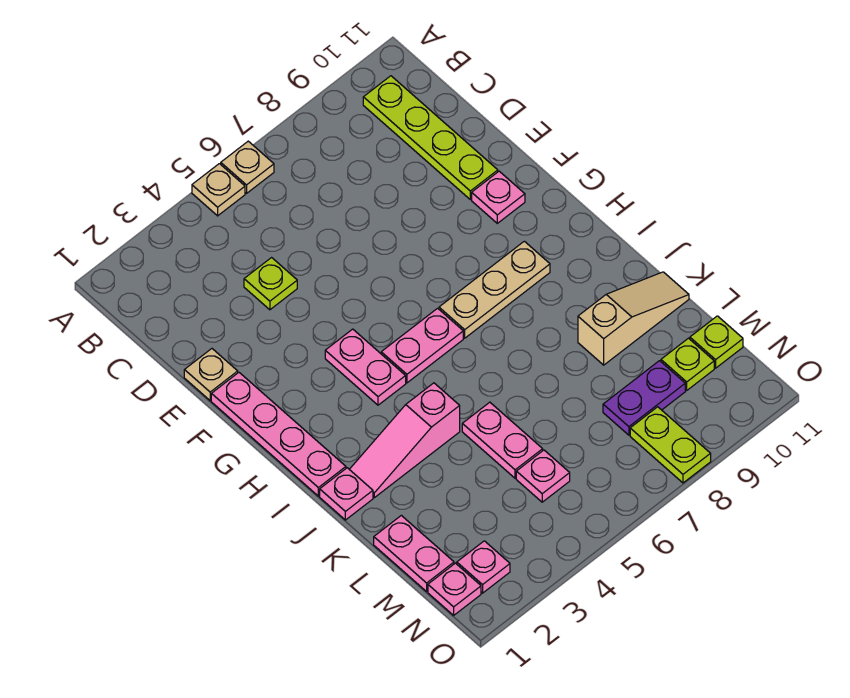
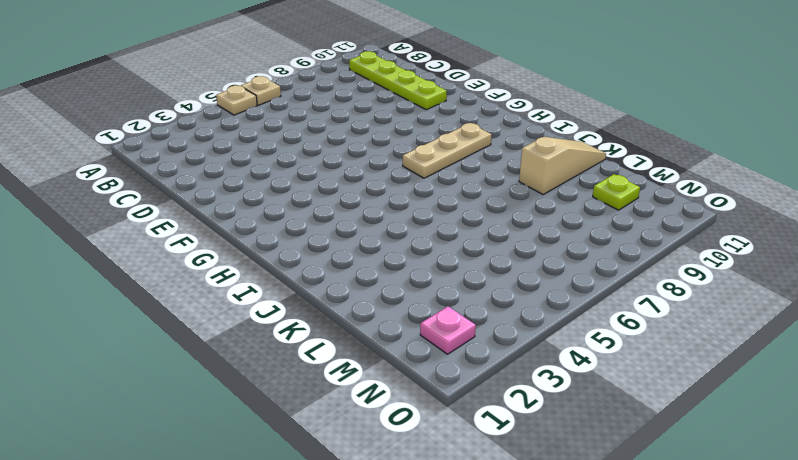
none -> lime 1x1 plate [244,258,297,310]
none -> tan 1x1 plate [184,349,238,401]
none -> pink 1x4 plate [211,373,346,496]

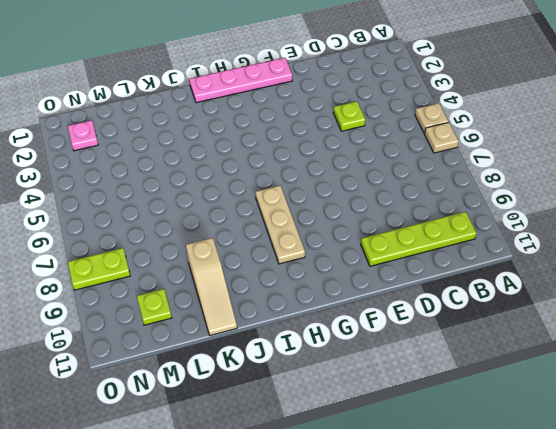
none -> tan 1x1 plate [184,349,238,401]
none -> pink 1x1 plate [472,171,525,223]
none -> pink 1x2 plate [325,329,406,405]

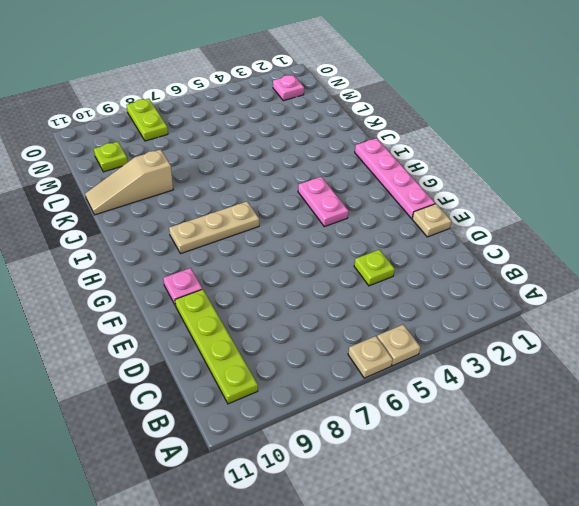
none -> pink 1x2 plate [381,308,463,383]
none -> pink 1x1 plate [320,468,373,520]
none -> pink 1x3 slope [349,383,460,498]

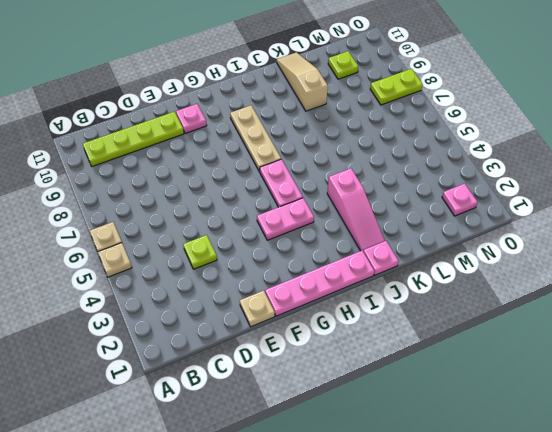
none -> pink 1x2 plate [462,402,543,478]
none -> pink 1x2 plate [374,515,454,591]
none -> pink 1x1 plate [516,450,570,502]

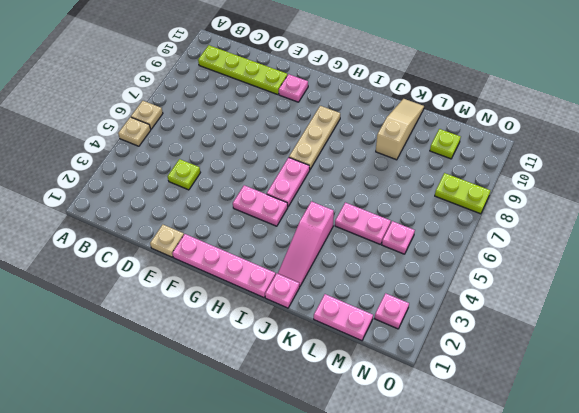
none -> purple 1x2 plate [603,361,685,435]
none -> lime 1x1 plate [690,316,743,368]
none -> pink 1x1 plate [428,563,481,615]

